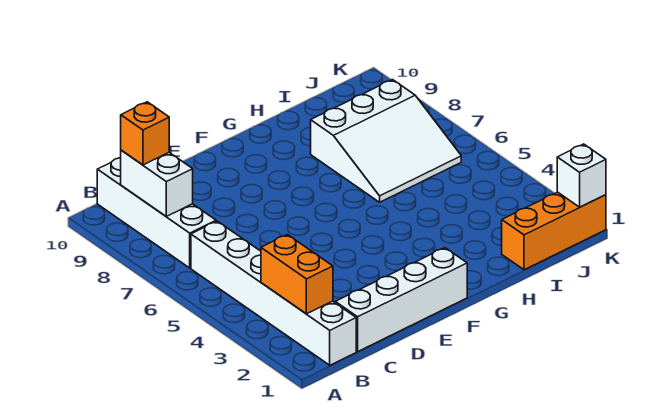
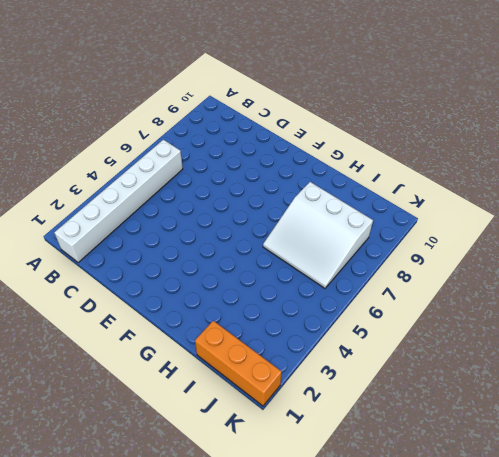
none -> white 1x4 brick [97,158,216,268]
none -> white 1x4 brick [335,248,467,352]

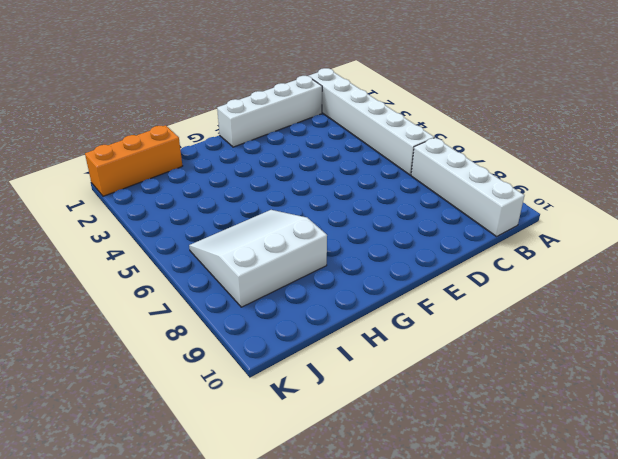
none -> orange 1x2 brick [261,235,333,314]
none -> white 1x2 brick [121,150,193,216]

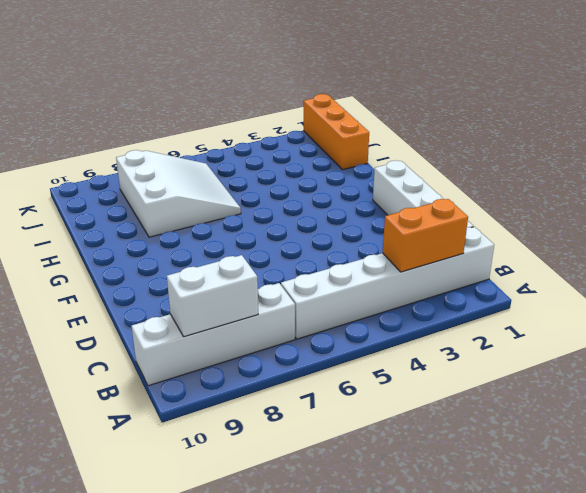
none -> white 1x1 brick [557,144,606,207]
none -> orange 1x1 brick [121,102,169,165]

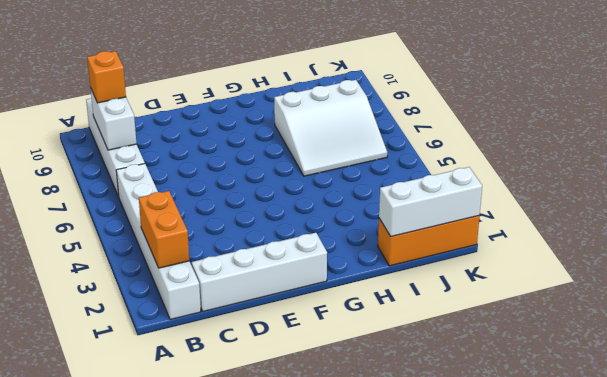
white 1x3 brick [379,167,482,237] -> white 1x1 brick [557,144,606,207]

